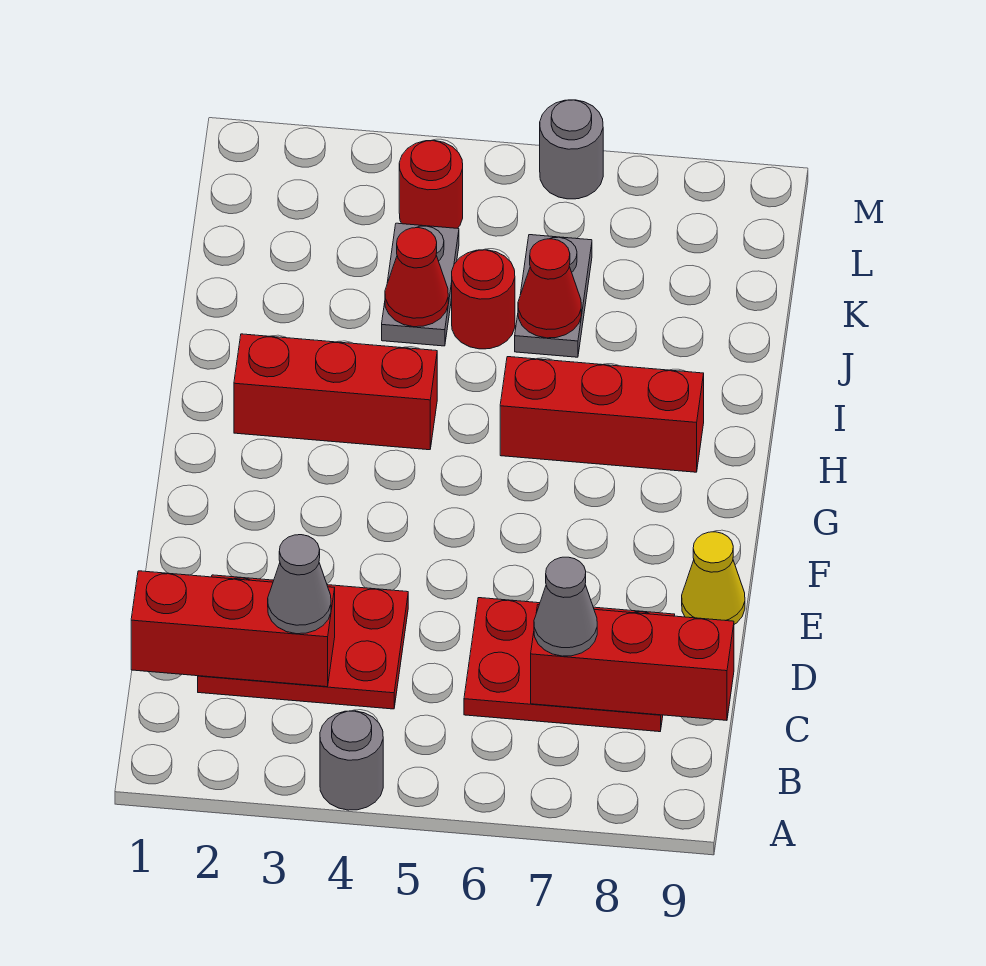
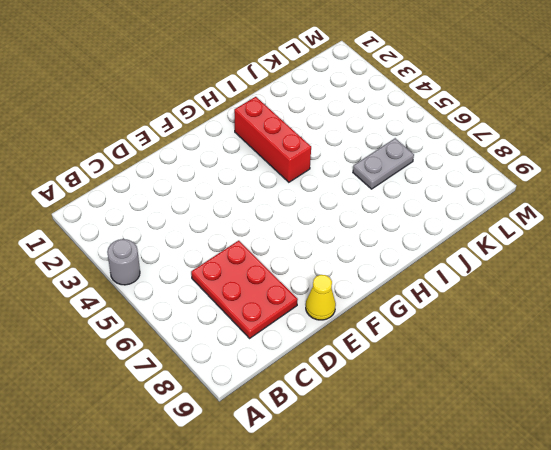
none -> red 2x3 plate [198,575,408,709]
none -> red 1x3 brick [500,357,704,472]
none -> grey 1x2 plate [382,223,459,346]

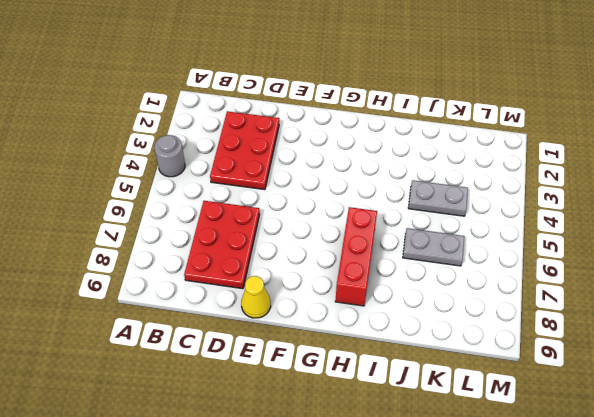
none -> red 1x3 brick [234,334,437,450]
none -> red 1x1 round brick [452,250,515,349]
none -> red 1x1 round brick [399,140,463,228]

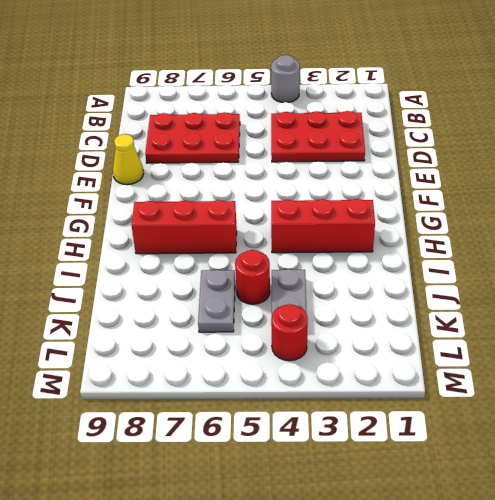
none -> grey 1x1 round brick [540,100,603,199]
none -> red 1x3 brick [131,571,335,687]
none -> red 1x3 brick [531,605,734,720]

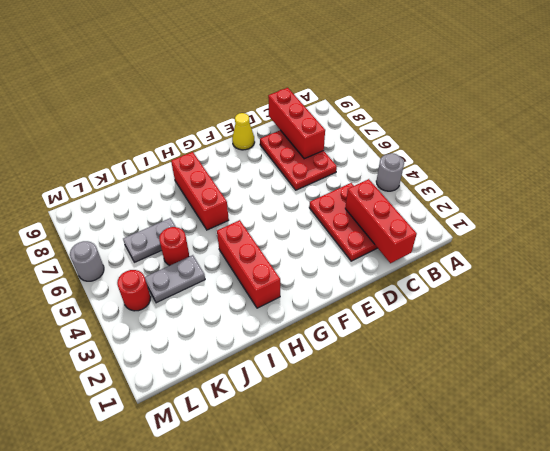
none -> red 1x1 cone [385,228,448,327]
none -> red 1x1 cone [518,239,581,338]
none -> grey 1x1 cone [268,535,331,634]

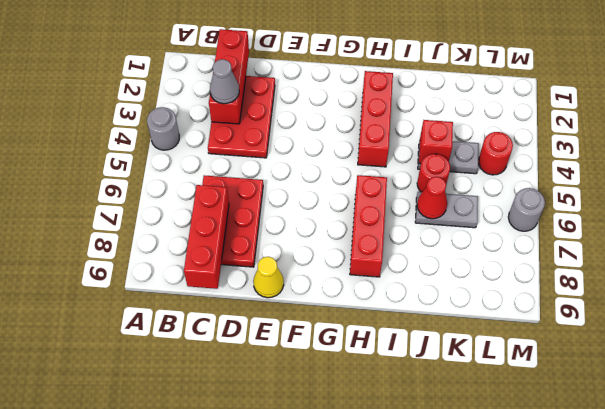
red 1x1 brick [419,120,453,164] -> red 1x1 cone [385,228,448,327]
none -> grey 1x1 cone [534,557,597,656]

